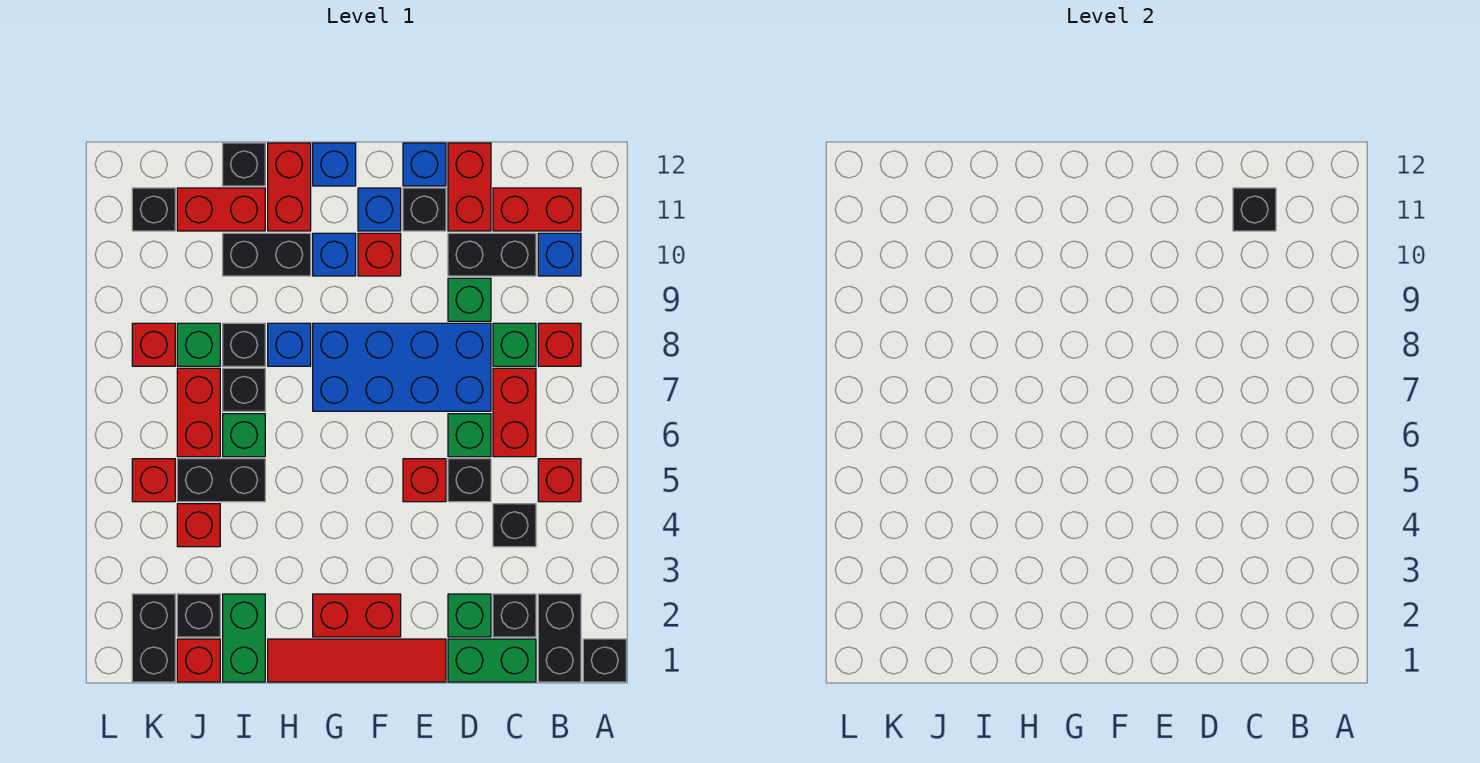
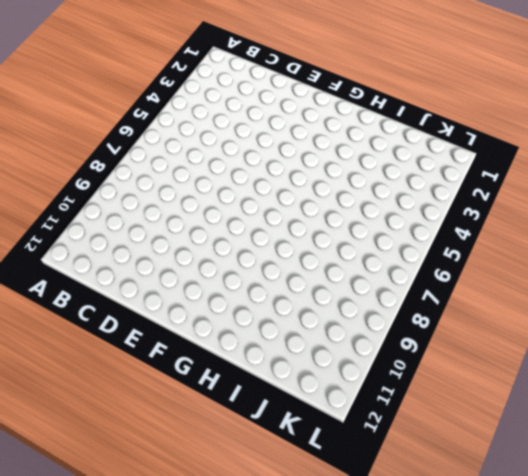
none -> black 1x1 brick [583,639,626,682]
none -> black 1x2 brick [538,594,581,682]
none -> red 1x1 brick [538,459,581,502]
none -> red 1x1 brick [538,323,581,366]

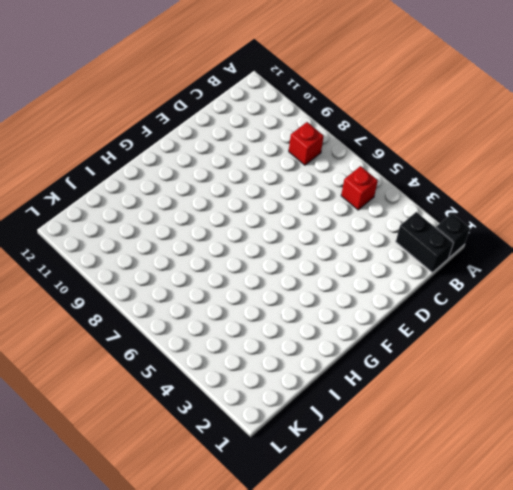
none -> blue 1x1 brick [538,233,581,276]
none -> red 1x2 brick [493,188,581,231]
none -> green 1x2 brick [448,639,536,682]
none -> black 1x1 brick [493,594,536,637]

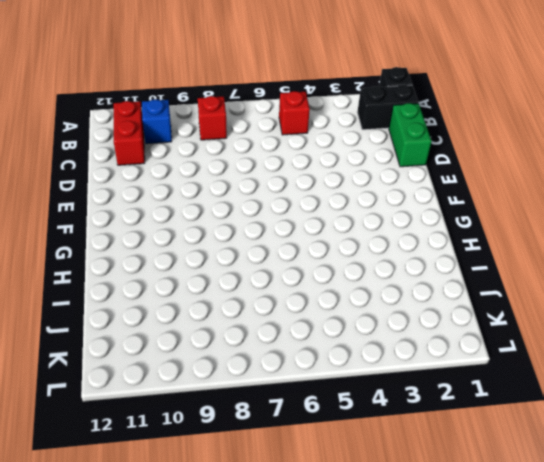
none -> black 1x1 brick [493,594,536,637]
none -> black 1x1 brick [493,504,536,547]
none -> red 1x2 brick [493,368,536,457]
none -> green 1x1 brick [493,323,536,366]

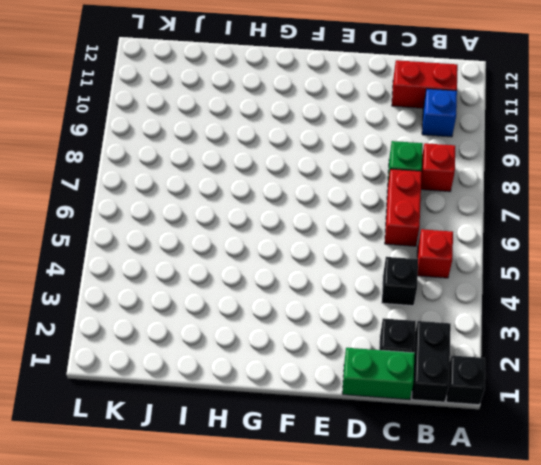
none -> black 1x2 brick [448,233,536,276]
none -> green 1x1 brick [448,594,491,637]
none -> black 1x1 brick [448,459,491,502]
none -> green 1x1 brick [448,414,491,457]

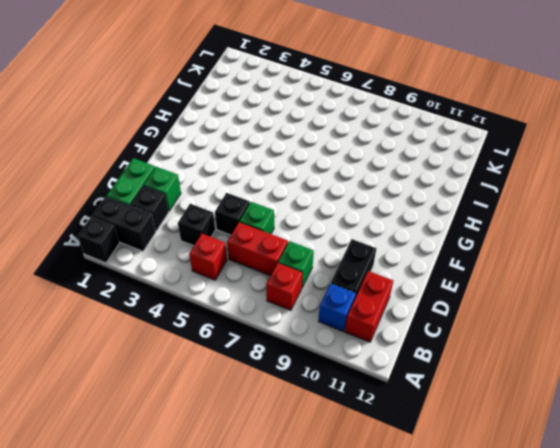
none -> blue 2x4 brick [313,323,491,411]
none -> green 1x1 brick [448,278,491,321]
none -> red 1x2 brick [448,143,491,231]
none -> red 1x4 tile [268,639,446,682]

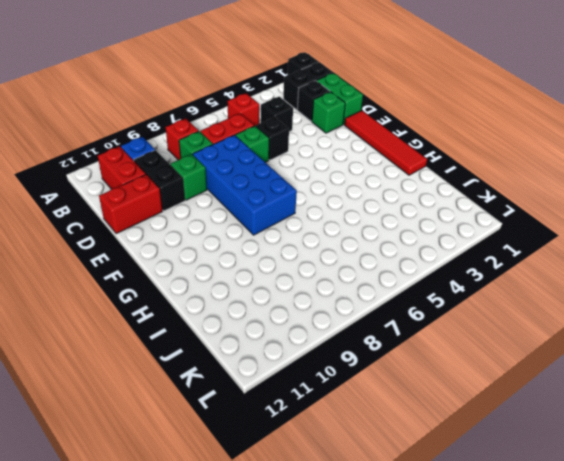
none -> red 1x1 brick [403,459,446,502]
none -> black 1x1 brick [403,188,446,231]
none -> blue 1x1 brick [403,143,446,186]
none -> red 1x2 brick [313,594,401,637]

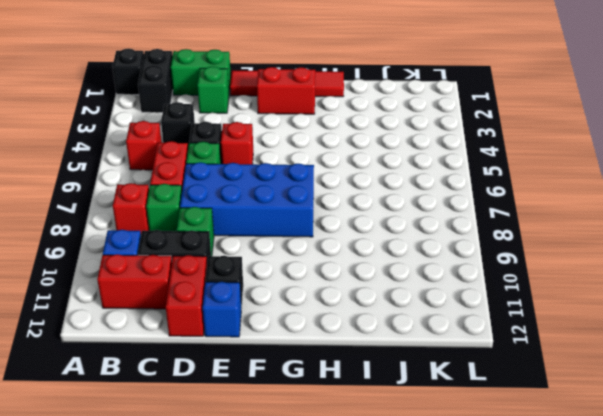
none -> black 1x1 brick [493,594,536,637]
none -> red 1x1 brick [358,233,401,276]
none -> blue 1x1 brick [358,188,401,231]
none -> blue 1x1 brick [313,233,356,276]

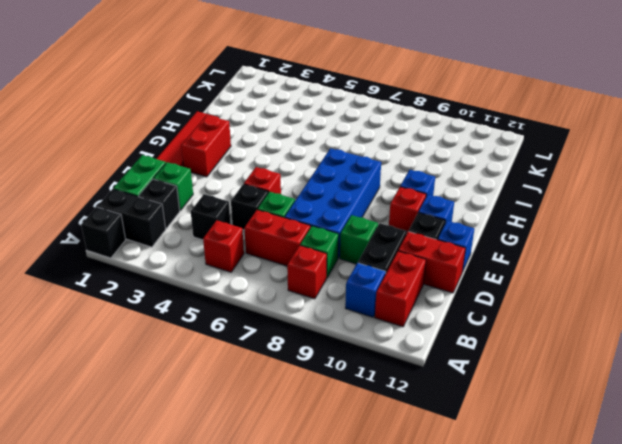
none -> blue 1x1 brick [313,143,356,186]
none -> blue 1x1 brick [268,323,311,366]
none -> black 1x2 brick [223,233,311,276]
none -> red 1x2 brick [268,143,311,231]

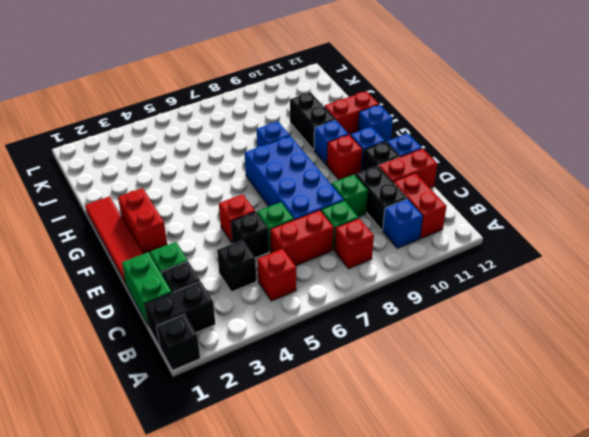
none -> green 1x2 brick [223,594,265,682]
none -> black 1x2 brick [177,459,265,502]
none -> green 1x1 brick [223,414,265,457]
none -> black 1x1 brick [223,368,265,411]

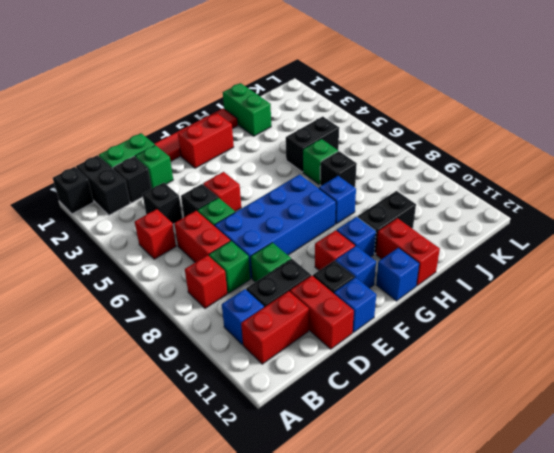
none -> black 1x1 brick [223,323,265,366]
none -> red 1x2 brick [177,188,265,231]
none -> black 1x1 brick [223,143,265,186]
none -> red 1x1 brick [177,639,220,682]

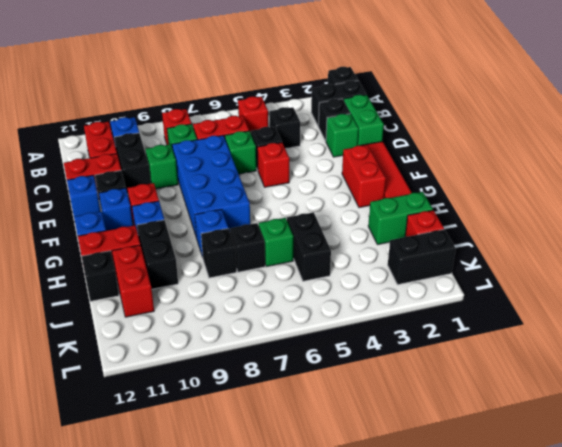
none -> black 1x1 brick [177,594,220,637]
none -> red 1x1 brick [177,504,220,547]
none -> red 1x2 brick [177,368,220,457]
none -> green 1x1 brick [177,323,220,366]

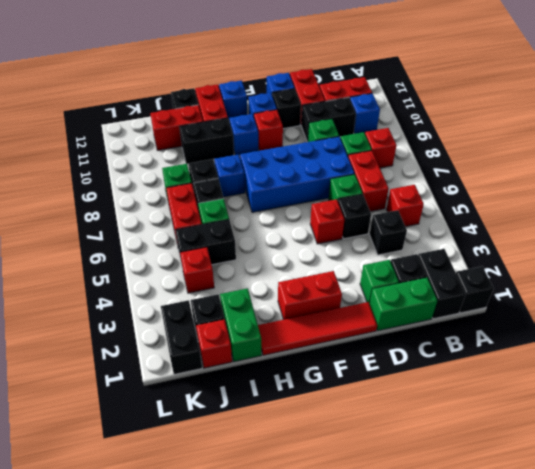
none -> red 1x1 brick [132,459,175,502]
none -> red 1x1 brick [132,323,175,366]
none -> black 1x1 brick [132,188,175,231]
none -> black 1x1 brick [1233,188,1276,231]

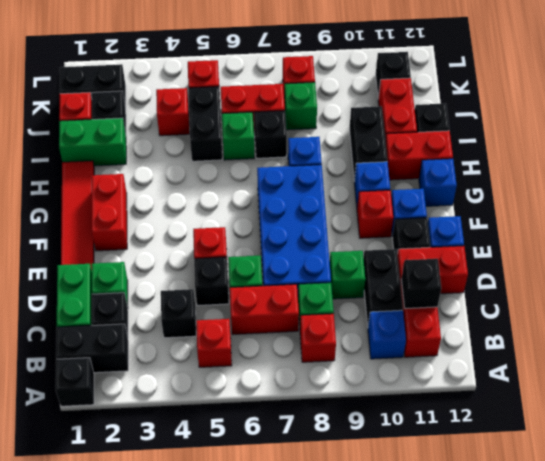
none -> black 1x1 brick [223,323,265,366]

